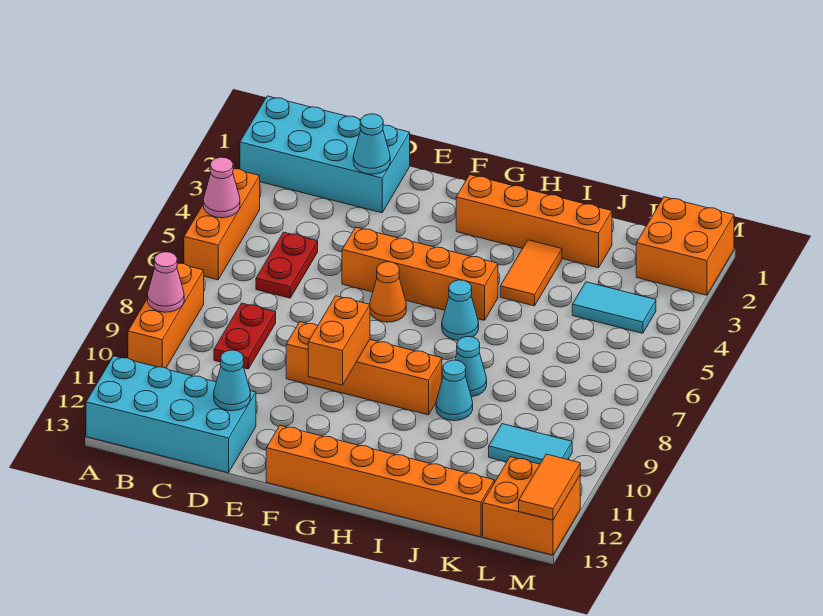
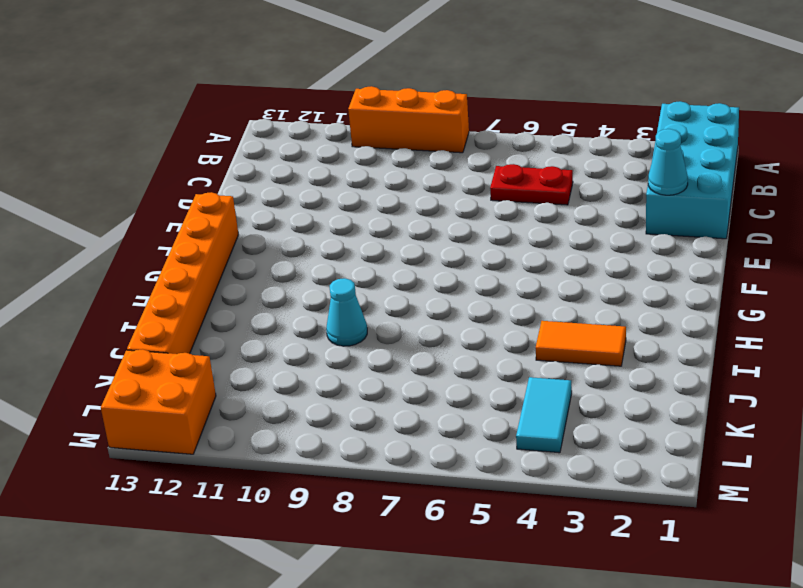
none -> orange 1x3 brick [184,169,260,280]
none -> cyan 2x4 brick [86,356,256,473]
none -> red 1x2 plate [214,303,276,369]

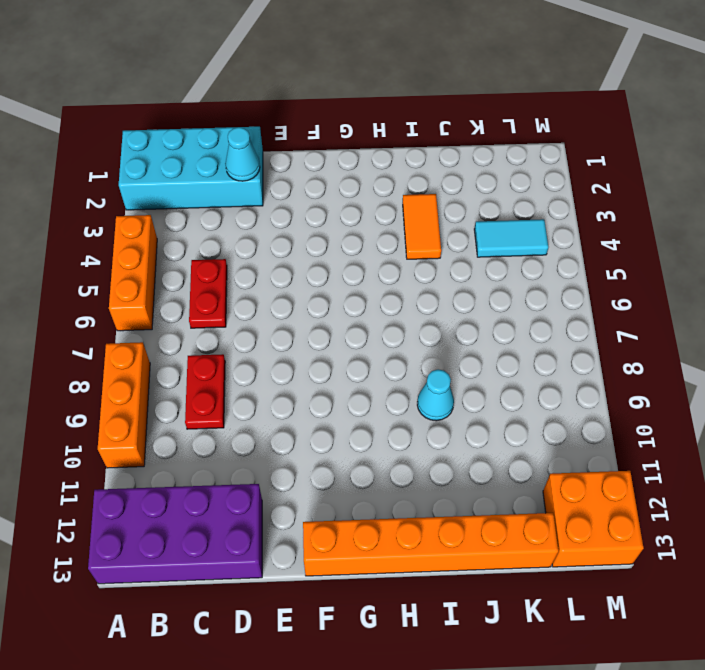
purple 2x4 brick [88,484,262,584] -> cyan 2x4 brick [86,356,256,473]
none -> orange 1x4 brick [342,227,498,320]
none -> orange 1x4 brick [286,322,442,415]
none -> orange 1x1 cone [370,262,406,322]

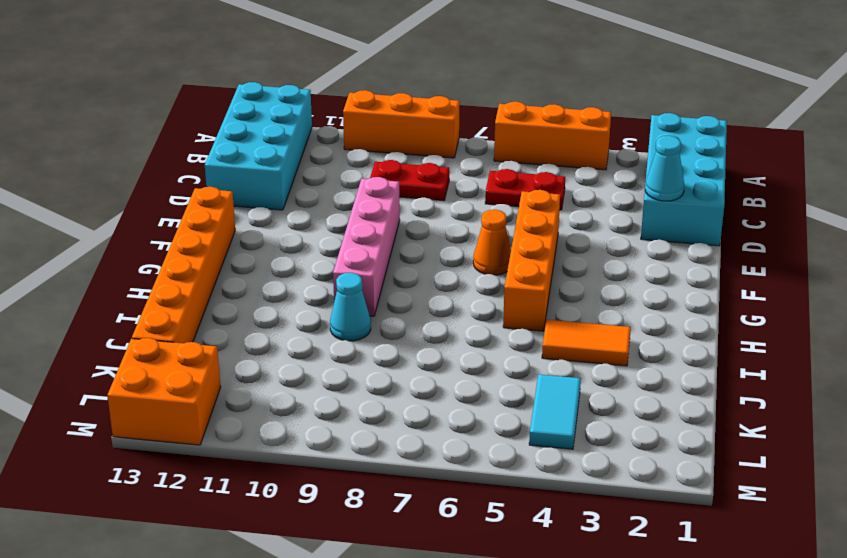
pink 1x4 brick [333,177,400,316] -> orange 1x4 brick [286,322,442,415]
none -> orange 1x4 brick [456,175,612,268]
none -> cyan 1x1 cone [442,280,479,340]
none -> cyan 1x1 cone [455,337,487,397]

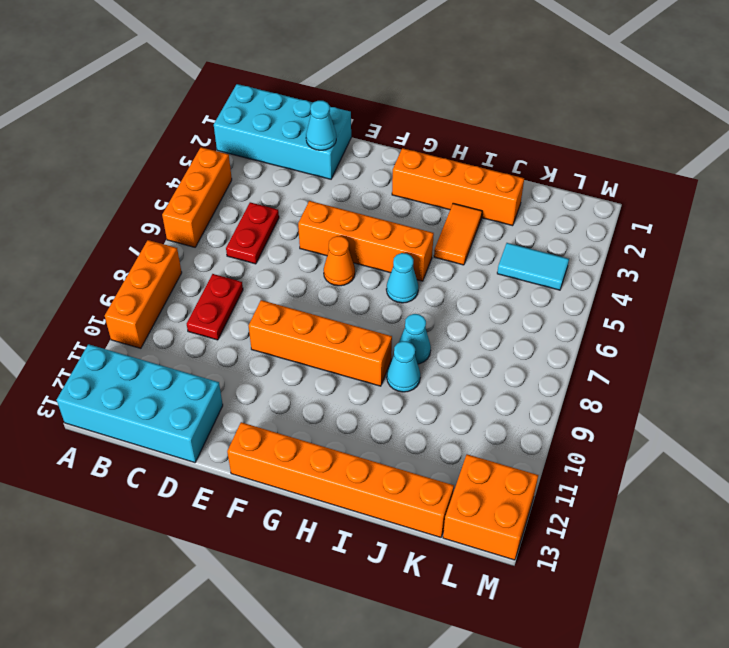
none -> cyan 1x2 tile [489,424,572,464]
none -> orange 2x2 brick [636,197,734,295]
none -> pink 1x1 cone [203,157,240,218]

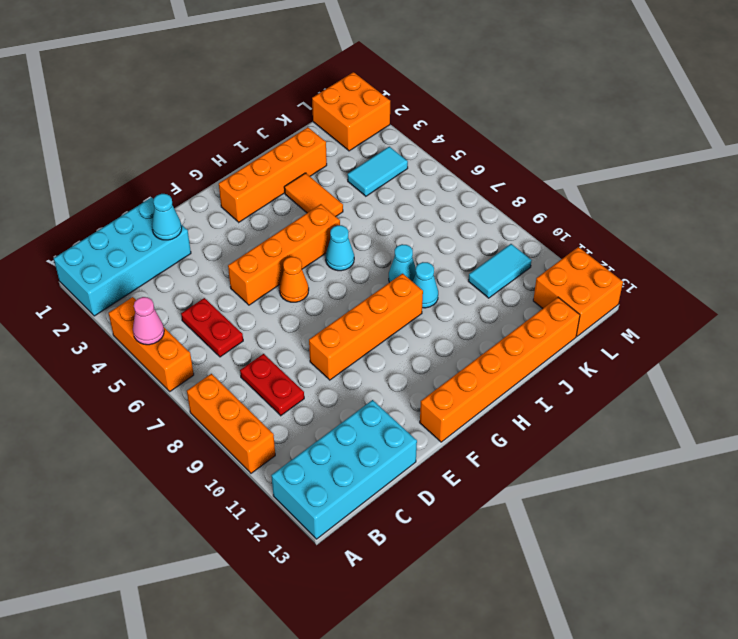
none -> pink 1x1 cone [147,252,184,312]
none -> cyan 1x1 cone [214,350,250,411]
none -> orange 1x2 brick [308,296,370,385]

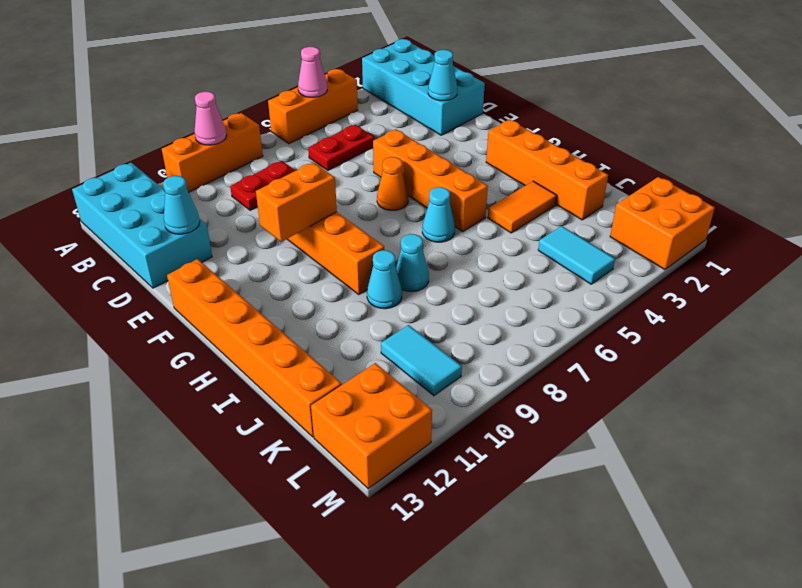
none -> orange 1x2 tile [519,454,580,520]

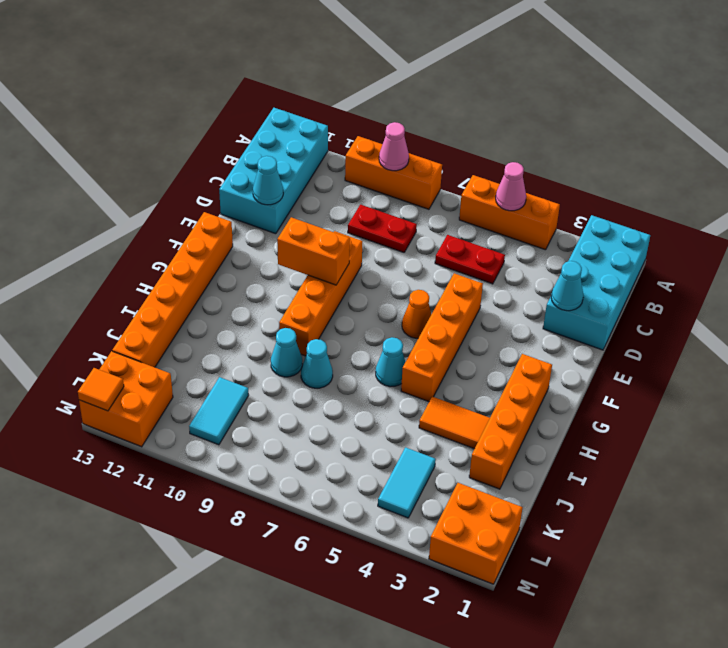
orange 1x1 tile [78,368,124,411] -> orange 1x2 tile [519,454,580,520]

